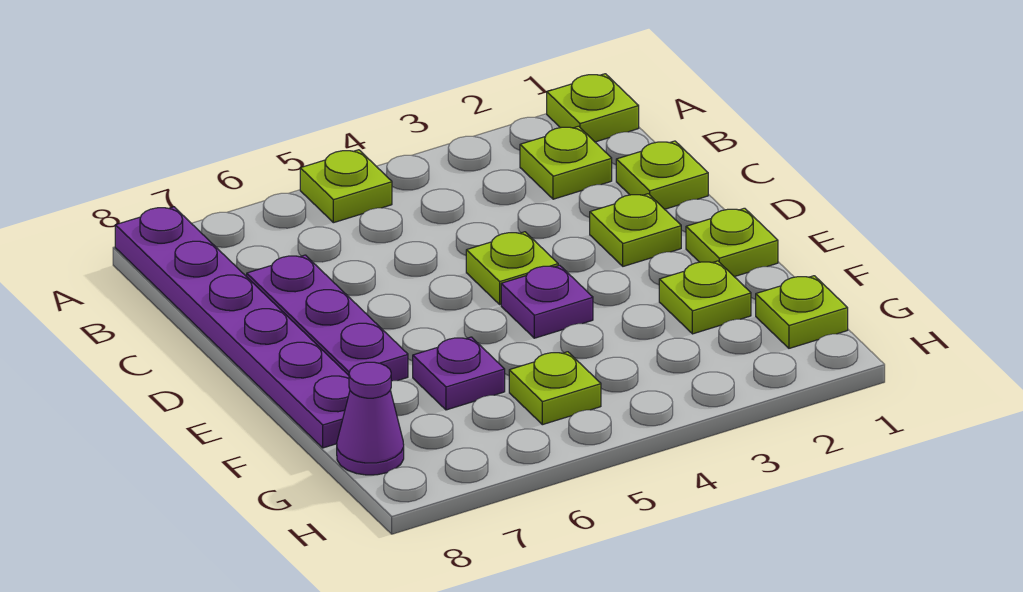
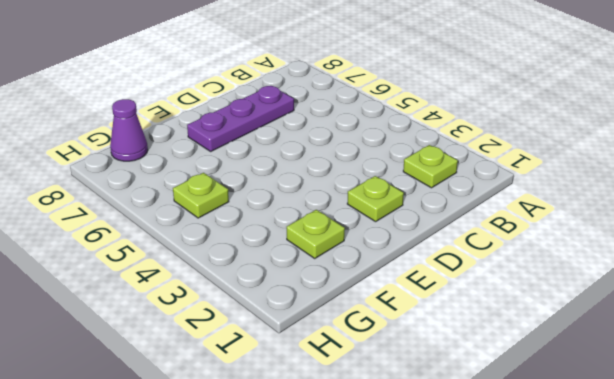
none -> lime 1x1 plate [547,74,639,142]
none -> lime 1x1 plate [300,150,392,223]
none -> purple 1x6 plate [115,207,350,448]

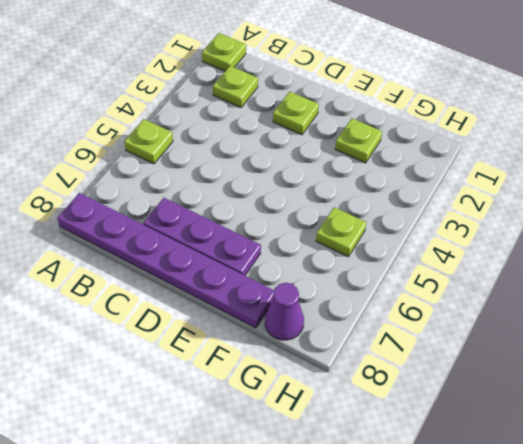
none -> lime 1x1 plate [616,141,708,209]
none -> lime 1x1 plate [466,232,558,304]
none -> lime 1x1 plate [686,208,778,277]

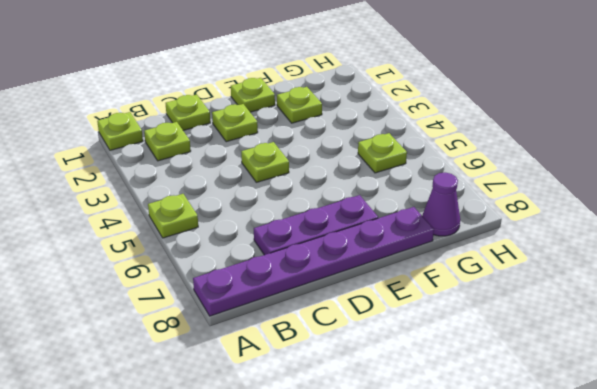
none -> purple 1x1 plate [501,265,593,338]
none -> purple 1x1 plate [413,337,505,410]
none -> lime 1x1 plate [756,276,848,348]

